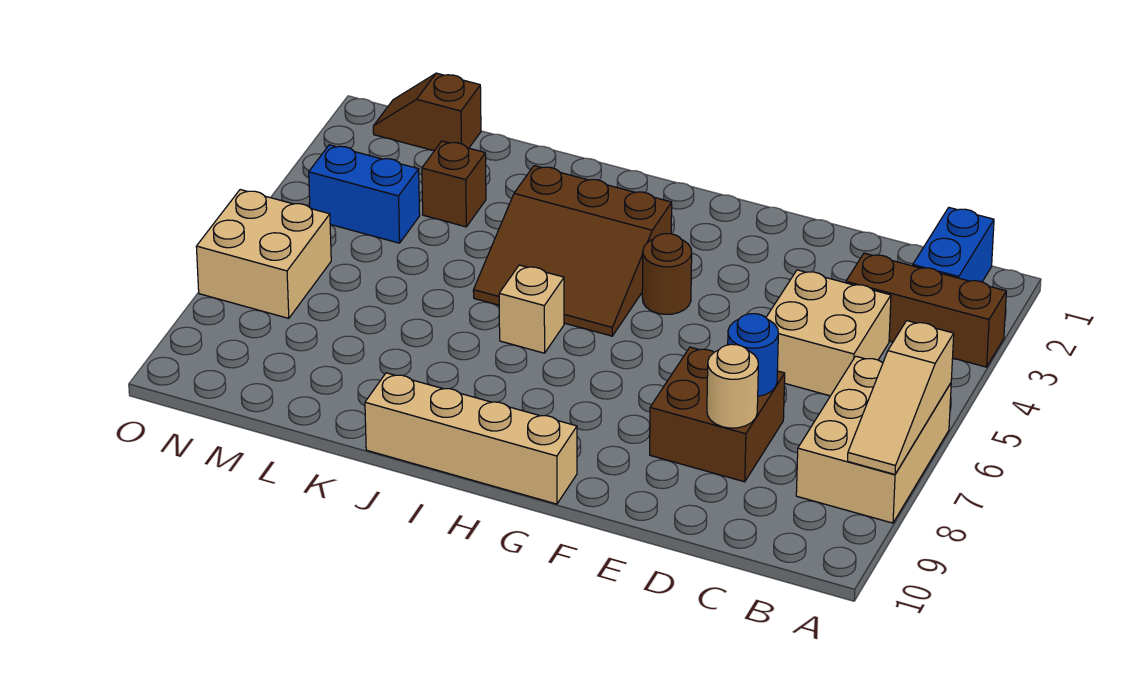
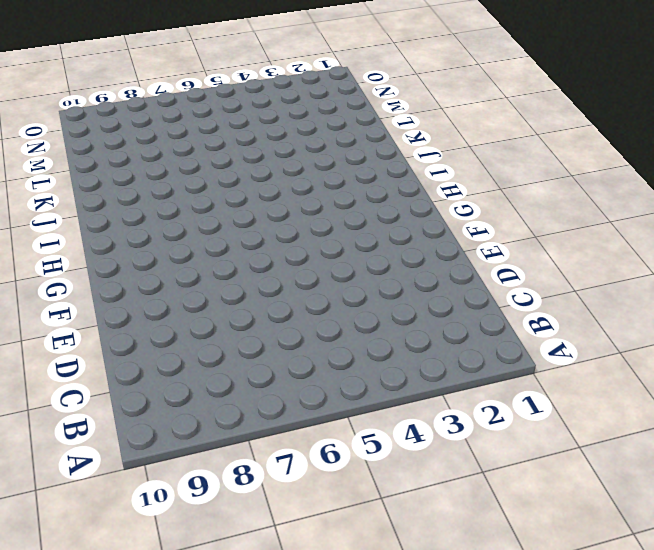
none -> brown 1x3 brick [846,253,1006,367]
none -> tan 2x3 brick [796,356,951,523]
none -> blue 1x2 brick [913,208,994,282]

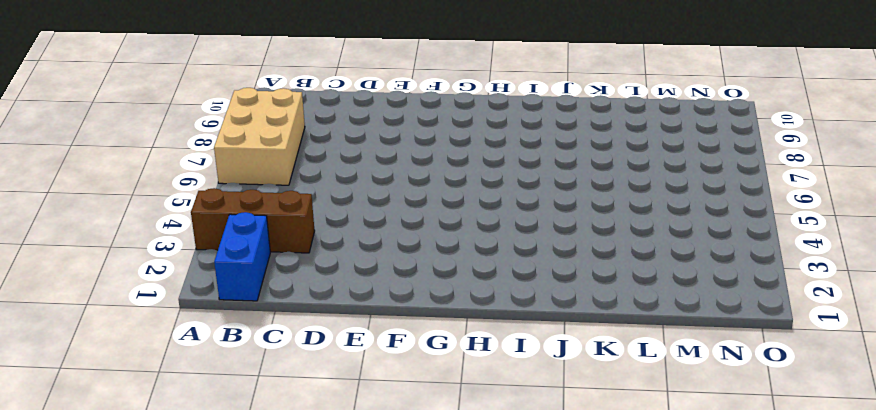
none -> tan 2x2 brick [766,270,891,396]
none -> brown 2x2 brick [650,347,785,482]
none -> brown 1x1 round brick [642,234,692,314]

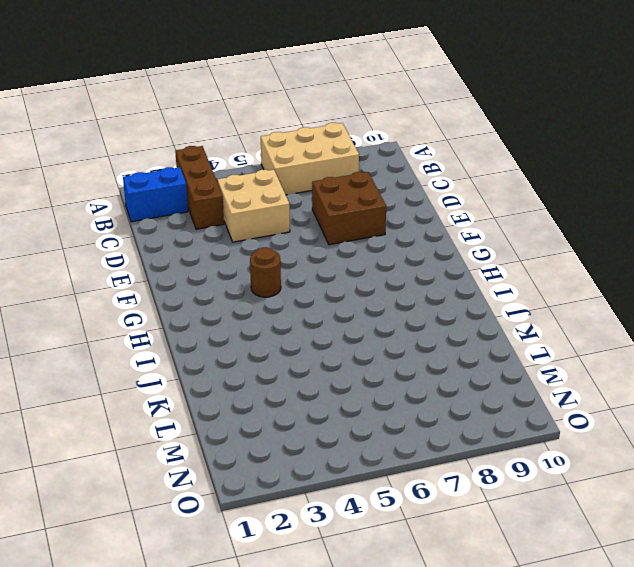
none -> tan 1x4 brick [365,373,577,504]
none -> brown 3x3 slope [473,166,672,336]
none -> tan 1x1 brick [499,265,564,353]

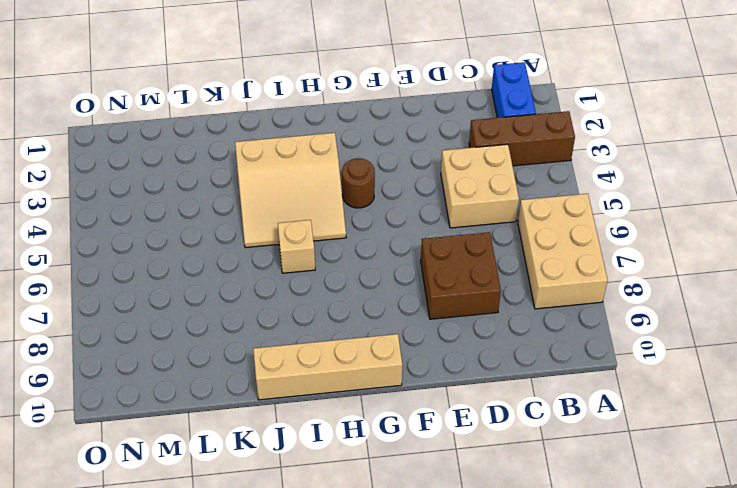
tan 3x3 slope [235,133,346,248] -> brown 3x3 slope [473,166,672,336]
none -> brown 1x1 brick [422,141,486,227]
none -> brown 1x2 slope [373,73,481,151]
none -> blue 1x2 brick [309,145,420,243]

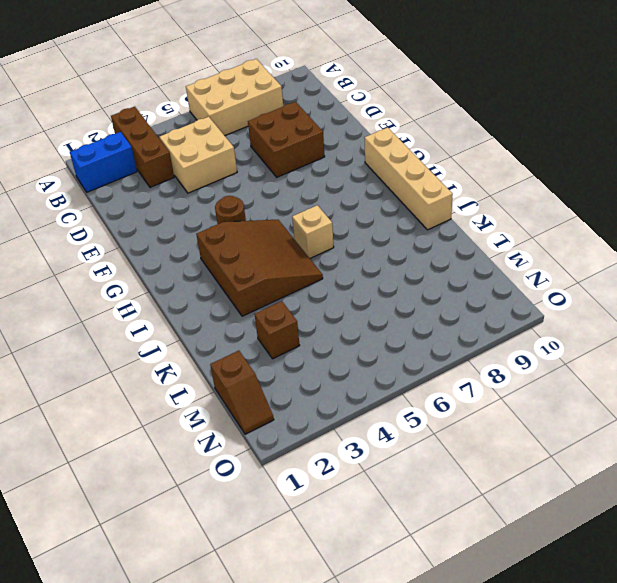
none -> blue 1x2 brick [309,145,420,243]
none -> tan 2x2 brick [196,190,331,318]
none -> tan 1x3 slope [848,321,954,474]

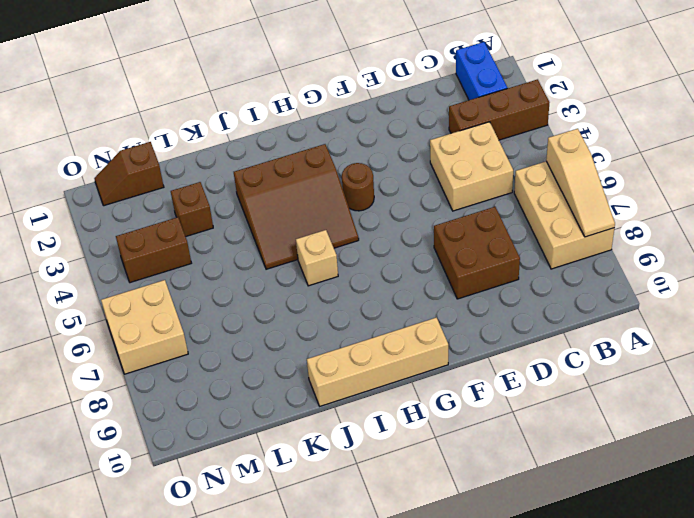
brown 1x2 brick [116,217,191,283] -> blue 1x2 brick [309,145,420,243]
none -> blue 1x1 round brick [728,314,778,396]
none -> tan 1x1 round brick [707,344,758,428]

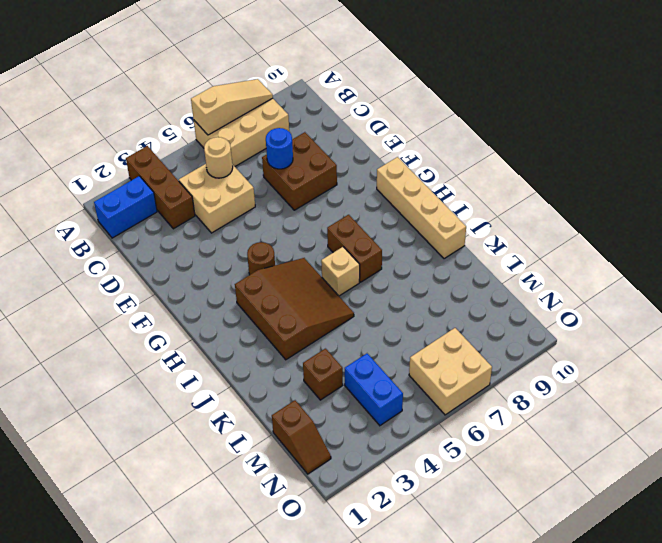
tan 1x1 round brick [204,137,233,178] -> tan 1x1 round brick moved to [707,344,758,428]
brown 1x2 brick [327,215,382,282] -> none

